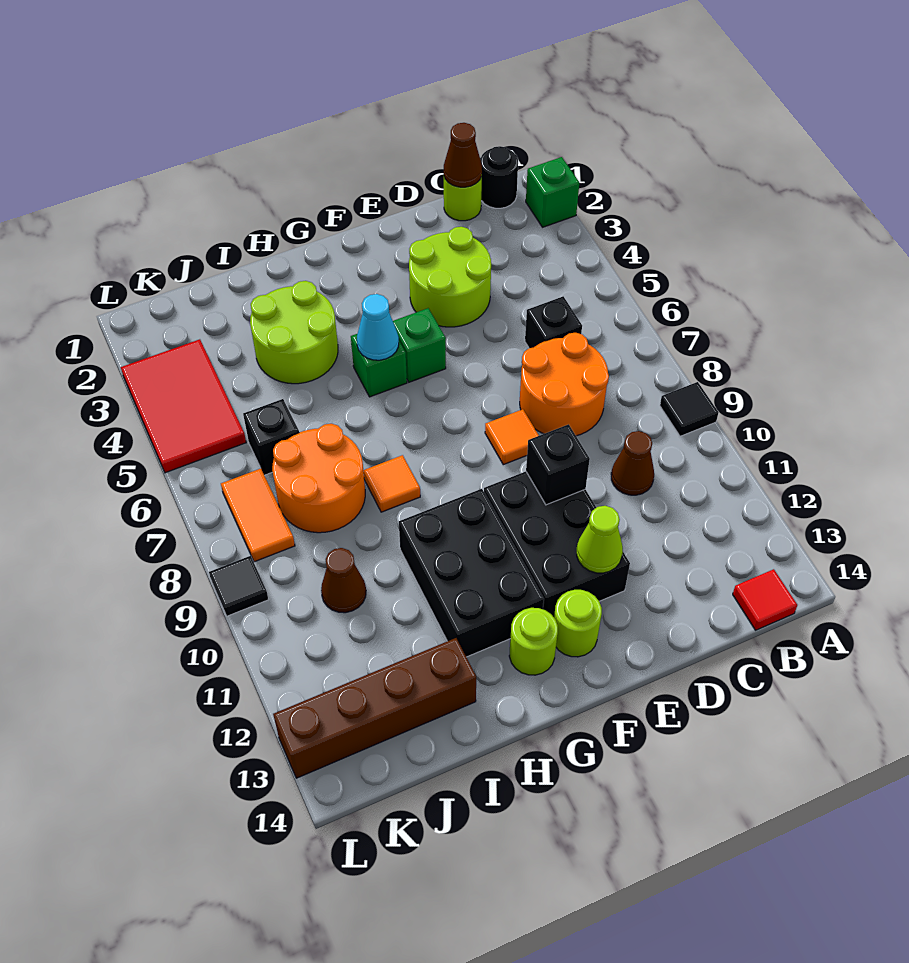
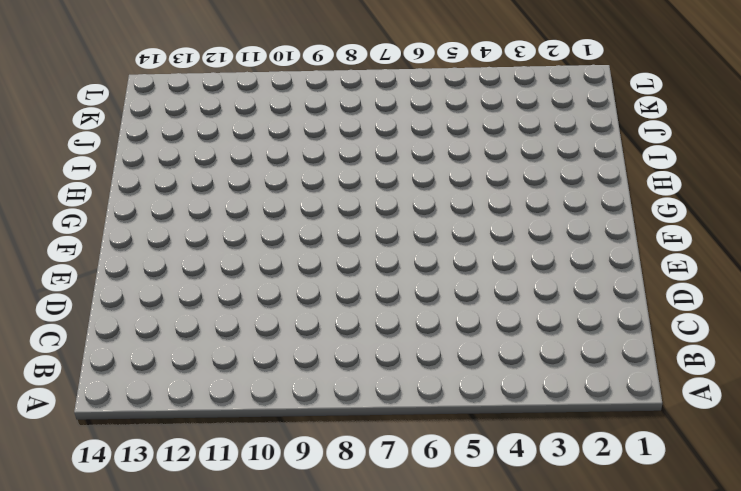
none -> green 1x1 brick [526,157,579,227]
none -> black 1x1 tile [660,382,719,436]
none -> black 1x1 round brick [480,146,518,208]

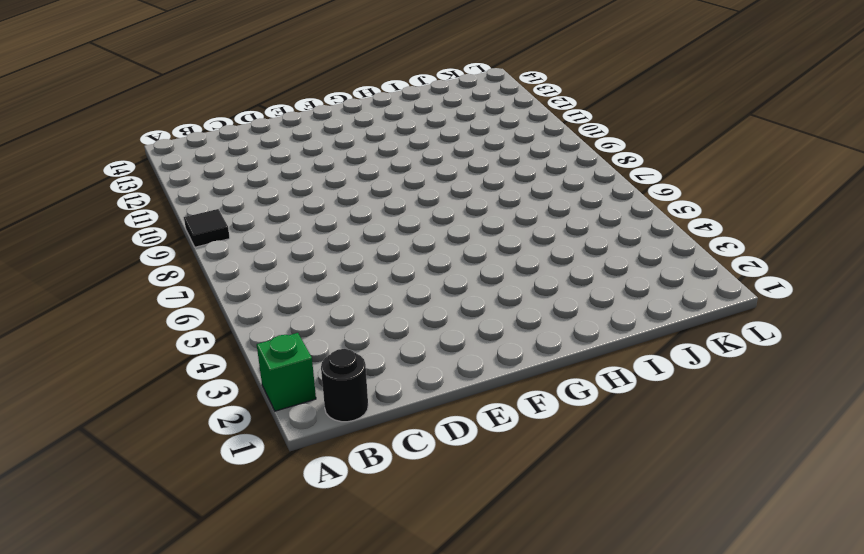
none -> red 1x1 tile [733,569,797,630]
none -> lime 1x1 round brick [444,177,482,221]
none -> black 1x1 brick [525,296,582,348]

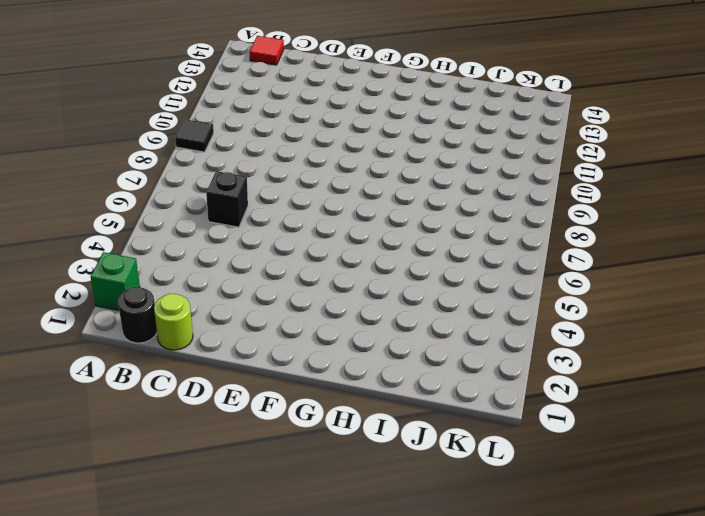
none -> orange 2x2 round brick [520,333,609,436]
none -> brown 1x1 cone [611,431,654,495]
none -> lime 2x2 round brick [409,227,491,327]

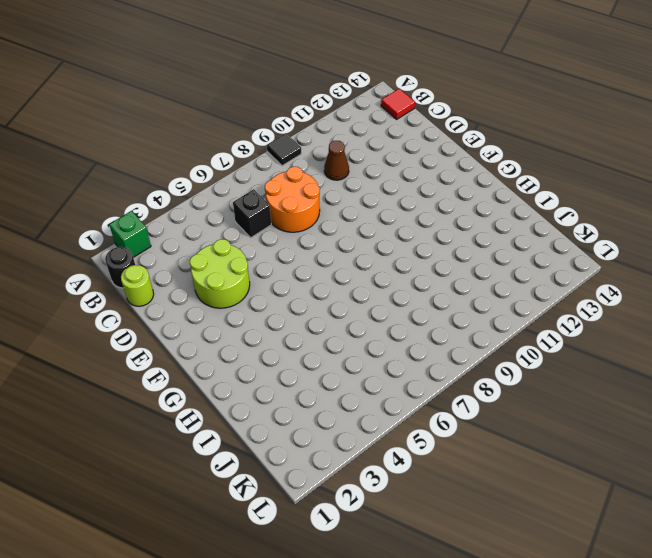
none -> orange 1x1 tile [485,409,539,465]
none -> black 2x3 brick [484,471,630,617]
none -> green 1x1 brick [393,308,446,382]

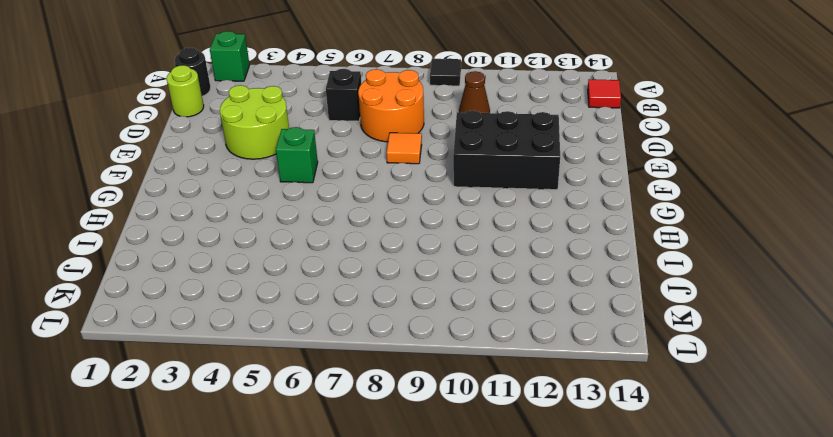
none -> lime 1x1 round brick [554,590,602,657]
none -> green 1x1 brick [351,334,407,397]
none -> black 2x3 brick [399,489,544,657]

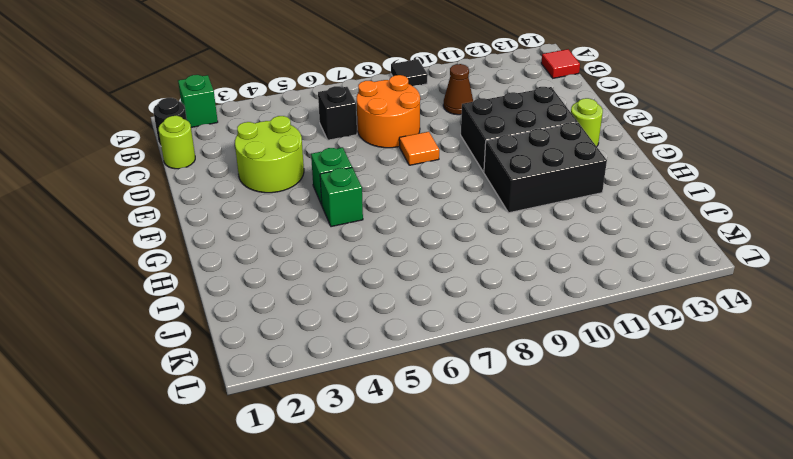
none -> lime 1x1 round brick [509,608,558,675]
none -> lime 2x2 round brick [250,281,338,384]
none -> orange 1x1 tile [363,455,420,512]

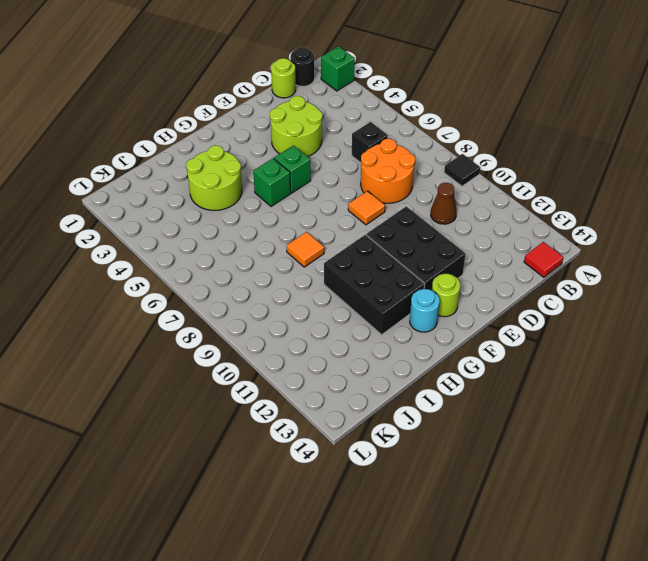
cyan 1x1 round brick [410,289,440,332] -> lime 1x1 round brick [509,608,558,675]
none -> orange 2x2 round brick [272,424,365,533]
none -> brown 1x4 brick [273,638,476,778]
none -> black 1x1 brick [243,399,299,475]

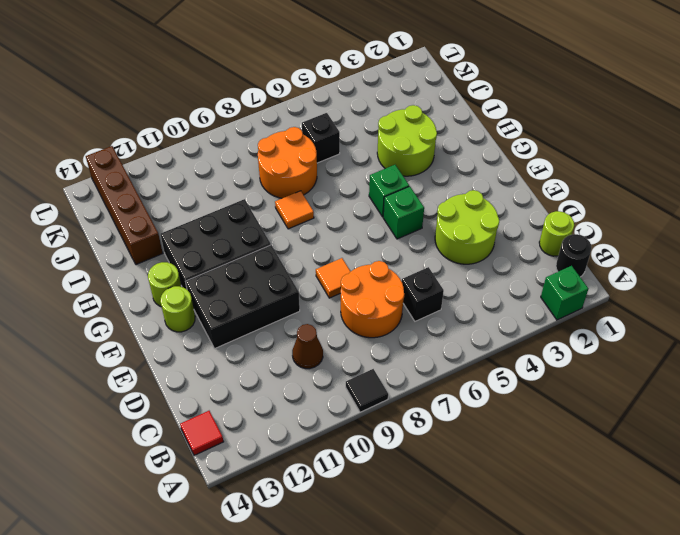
none -> brown 1x1 cone [321,548,366,613]
none -> red 2x3 tile [121,339,246,473]
none -> orange 1x2 tile [221,469,295,562]

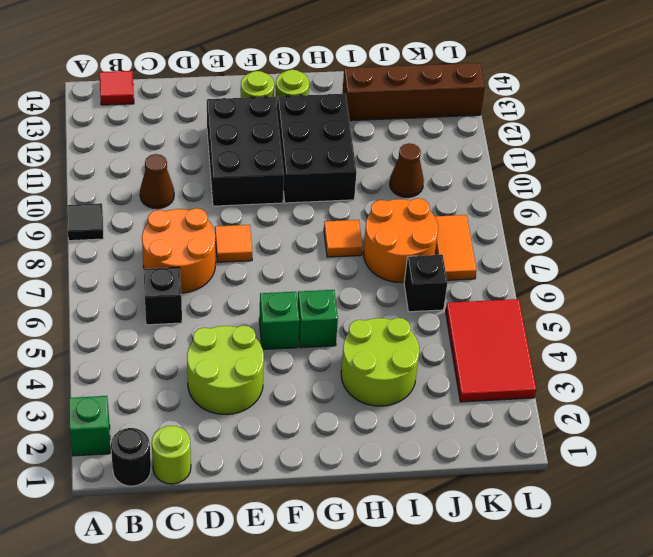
none -> black 1x1 tile [209,556,269,616]
none -> brown 1x1 cone [444,123,482,187]
none -> black 1x1 brick [526,424,590,505]

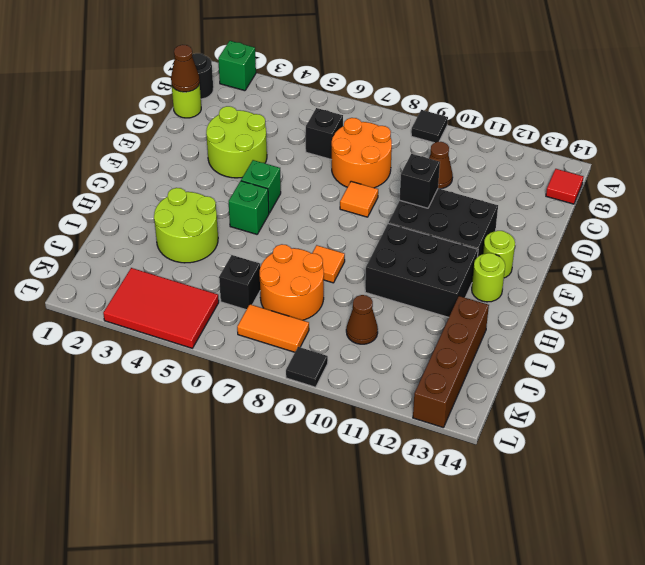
none -> lime 1x1 cone [577,506,623,573]
none -> cyan 1x1 cone [357,294,399,360]

